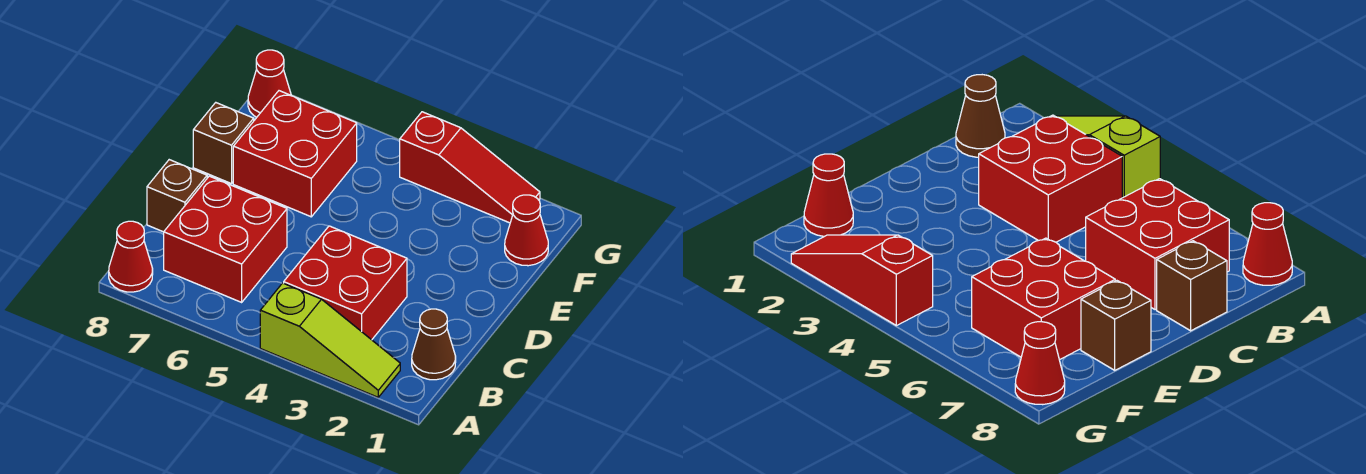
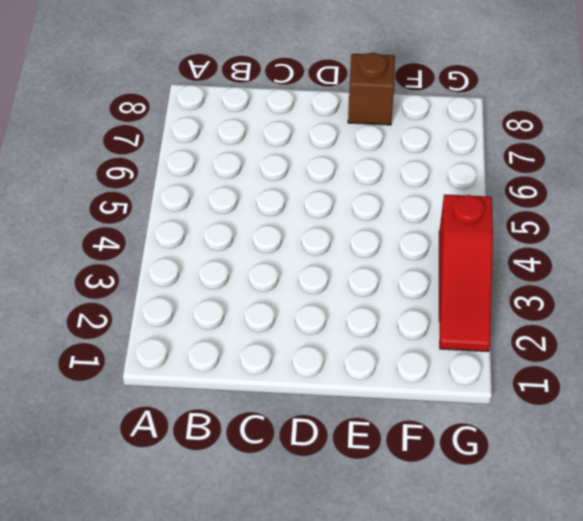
none -> lime 1x3 slope [260,283,400,397]
none -> red 1x1 cone [109,221,153,292]

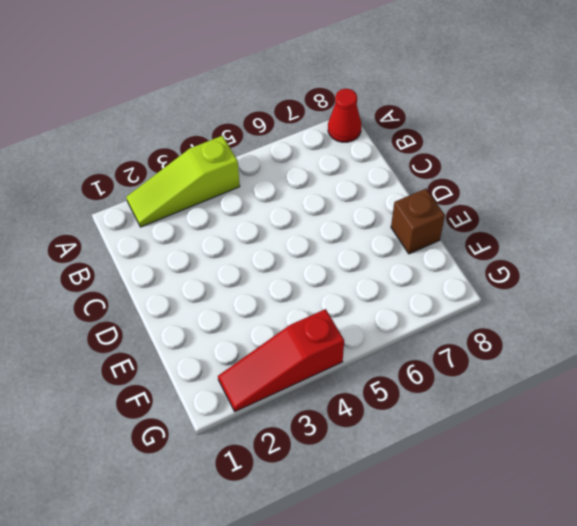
none -> brown 1x1 cone [412,309,456,380]
none -> red 2x2 brick [284,226,407,340]

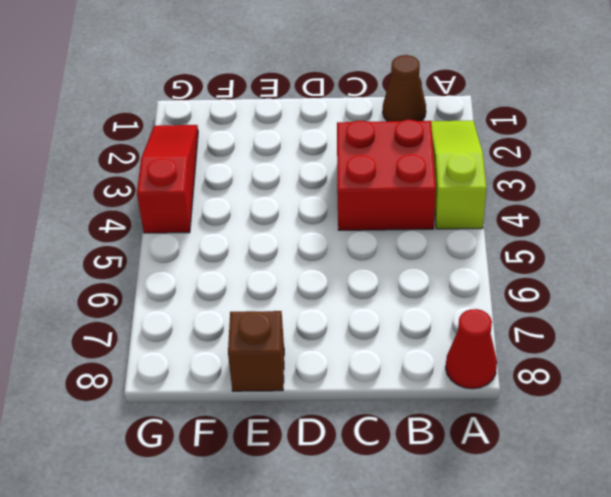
none -> red 2x2 brick [164,176,287,302]
none -> brown 1x1 brick [147,160,207,232]

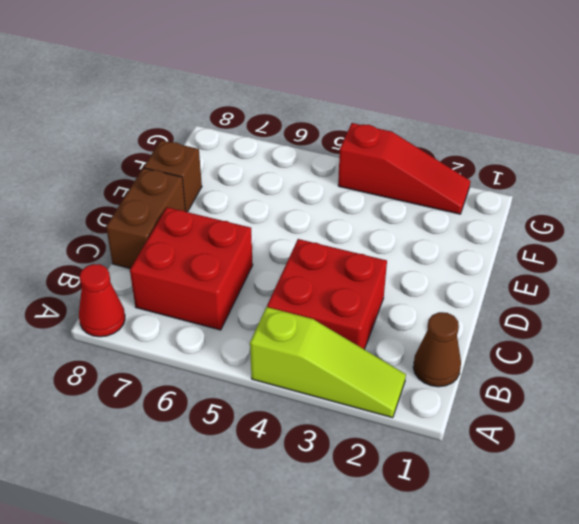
brown 1x2 brick [106,168,185,269] -> brown 1x1 brick [147,160,207,232]
none -> red 2x2 brick [233,91,357,217]
none -> red 1x1 cone [505,195,548,266]

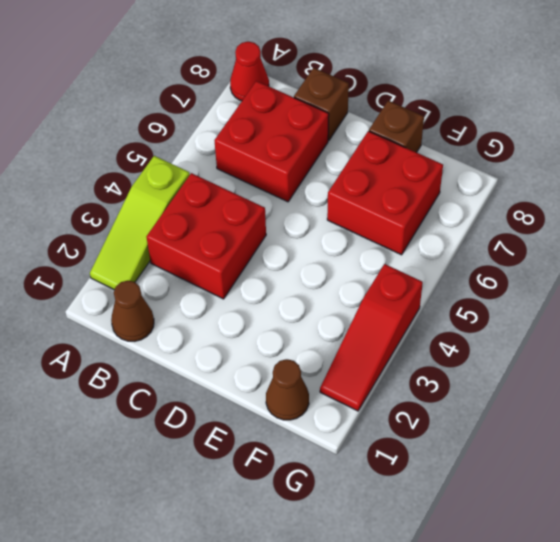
brown 1x1 cone [266,359,309,420] -> red 1x1 cone [505,195,548,266]
none -> red 1x1 cone [248,50,291,117]

